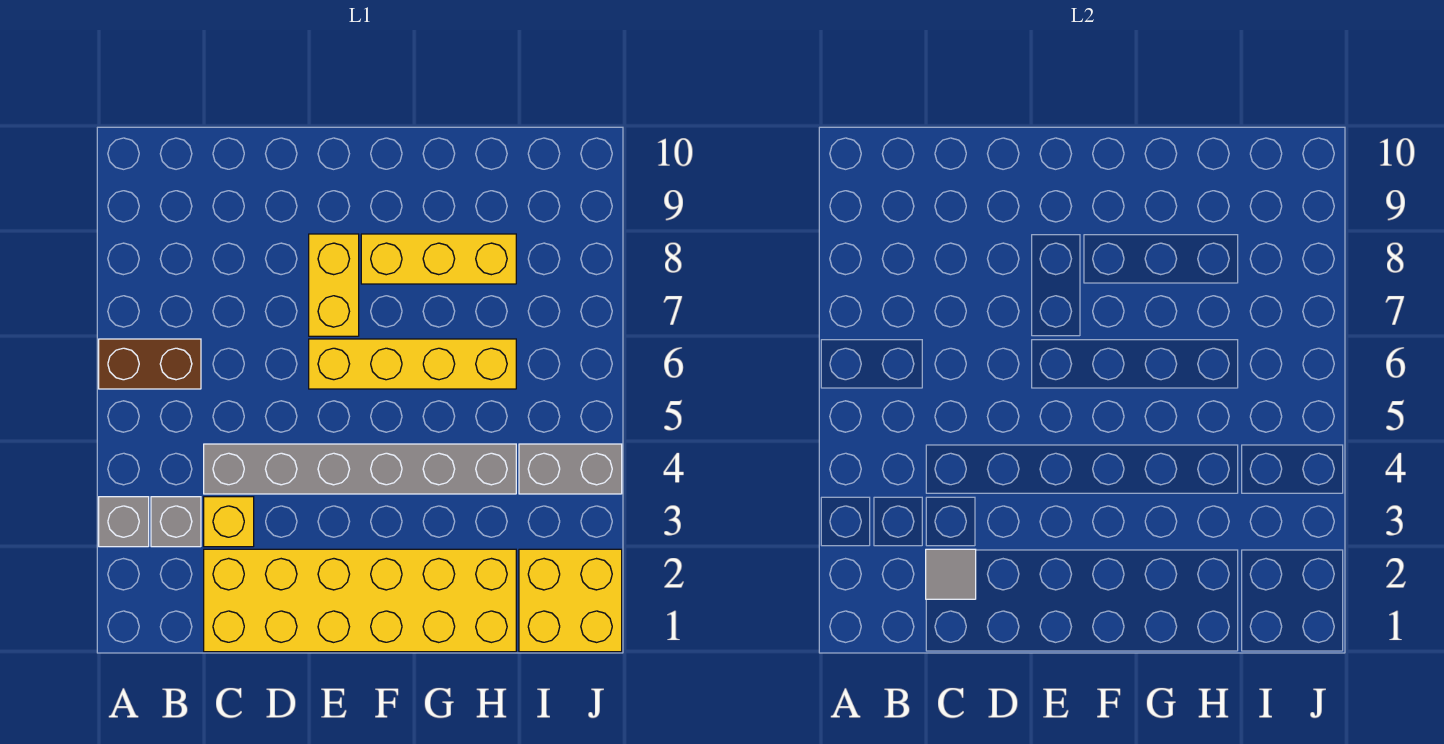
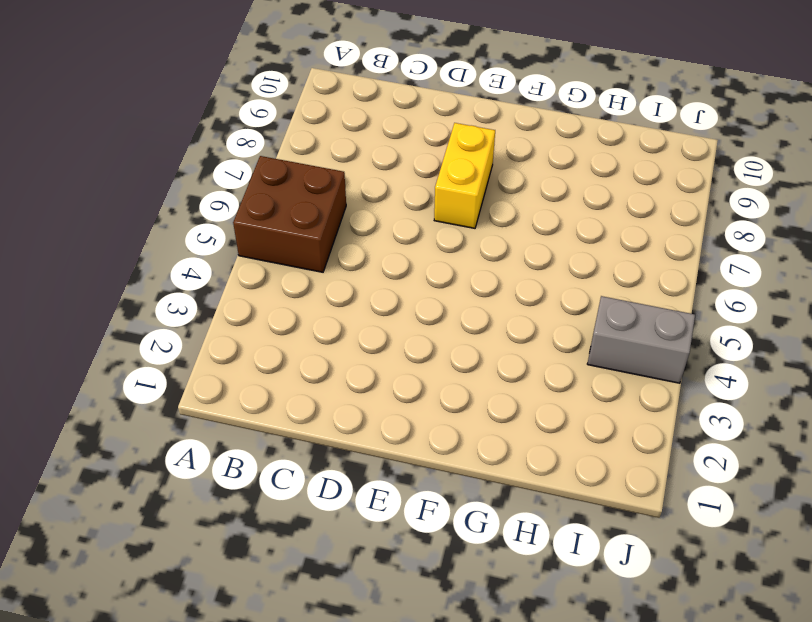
brown 2x2 brick [233,156,346,272] -> brown 1x2 brick [99,339,201,389]
none -> grey 1x1 brick [99,497,149,547]
none -> grey 1x1 brick [151,497,201,547]
none -> yellow 2x6 brick [204,549,516,652]

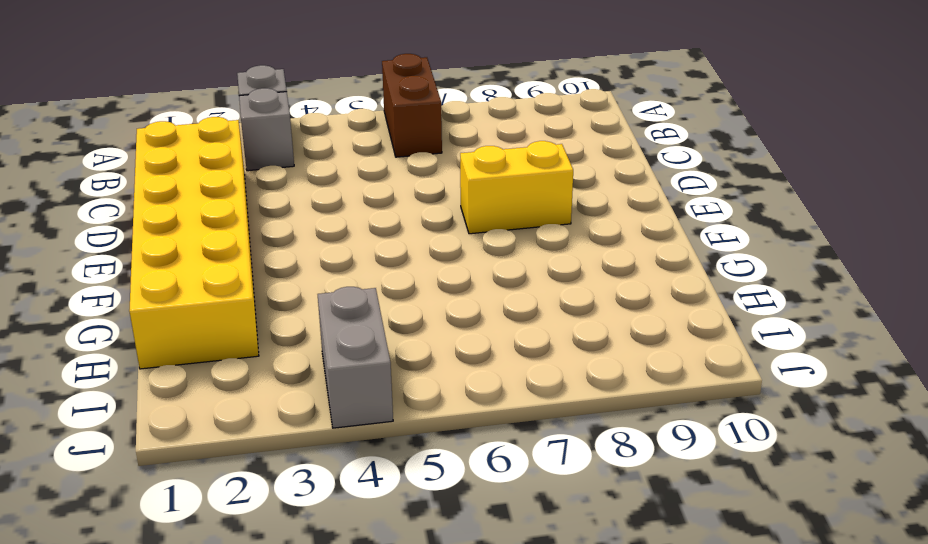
none -> yellow 1x1 brick [204,497,254,547]
none -> grey 1x6 brick [204,444,516,494]
none -> yellow 1x4 brick [309,339,516,389]

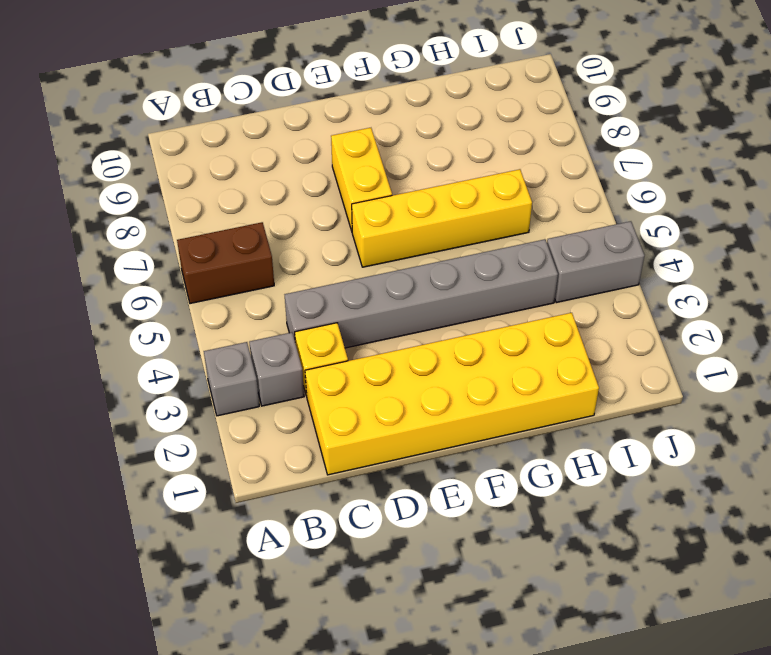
none -> yellow 1x3 brick [361,234,516,284]
none -> yellow 2x2 brick [519,549,622,652]
none -> grey 1x1 tile [926,549,976,599]

